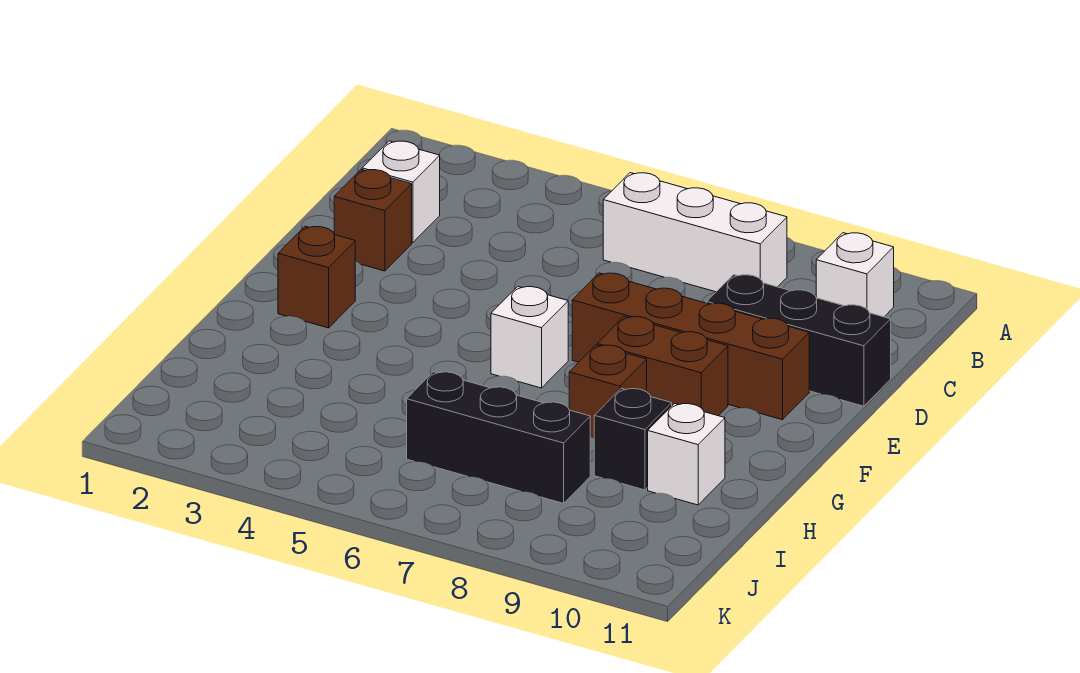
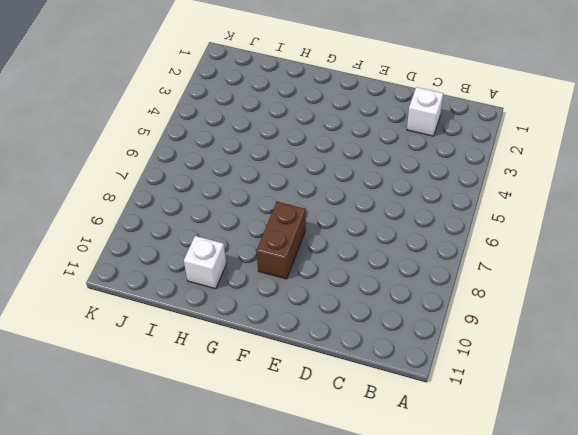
none -> white 1x3 brick [603,173,787,292]
none -> white 1x1 brick [816,233,894,317]
none -> brown 1x1 brick [334,170,412,271]

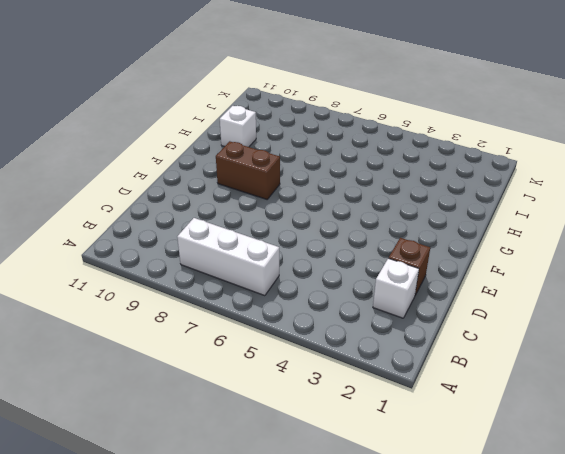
none -> white 1x1 brick [816,233,894,317]
none -> black 1x3 brick [707,275,891,406]
none -> brown 1x4 brick [572,273,809,420]

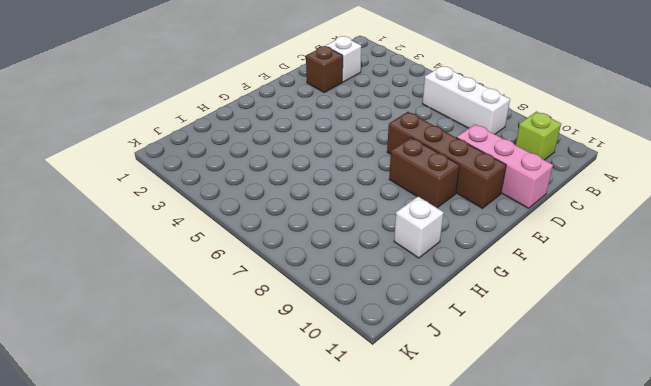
lime 1x1 brick [516,112,561,160] -> white 1x1 brick [816,233,894,317]
pink 1x3 brick [456,124,553,208] -> black 1x3 brick [707,275,891,406]
none -> brown 1x1 brick [278,226,355,328]
none -> white 1x1 brick [491,287,568,388]
none -> brown 1x1 brick [569,345,647,438]

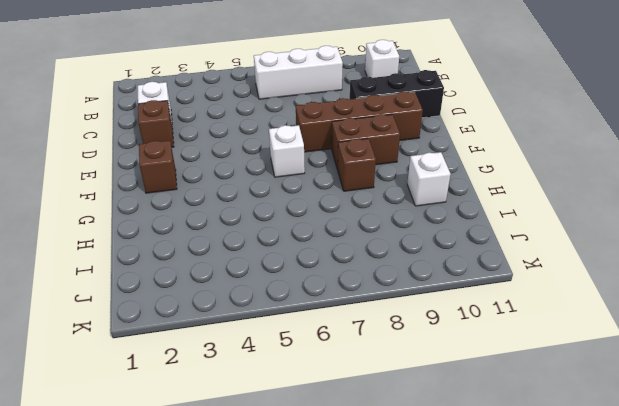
none -> black 1x1 brick [594,388,672,490]
none -> black 1x3 brick [407,372,590,503]

